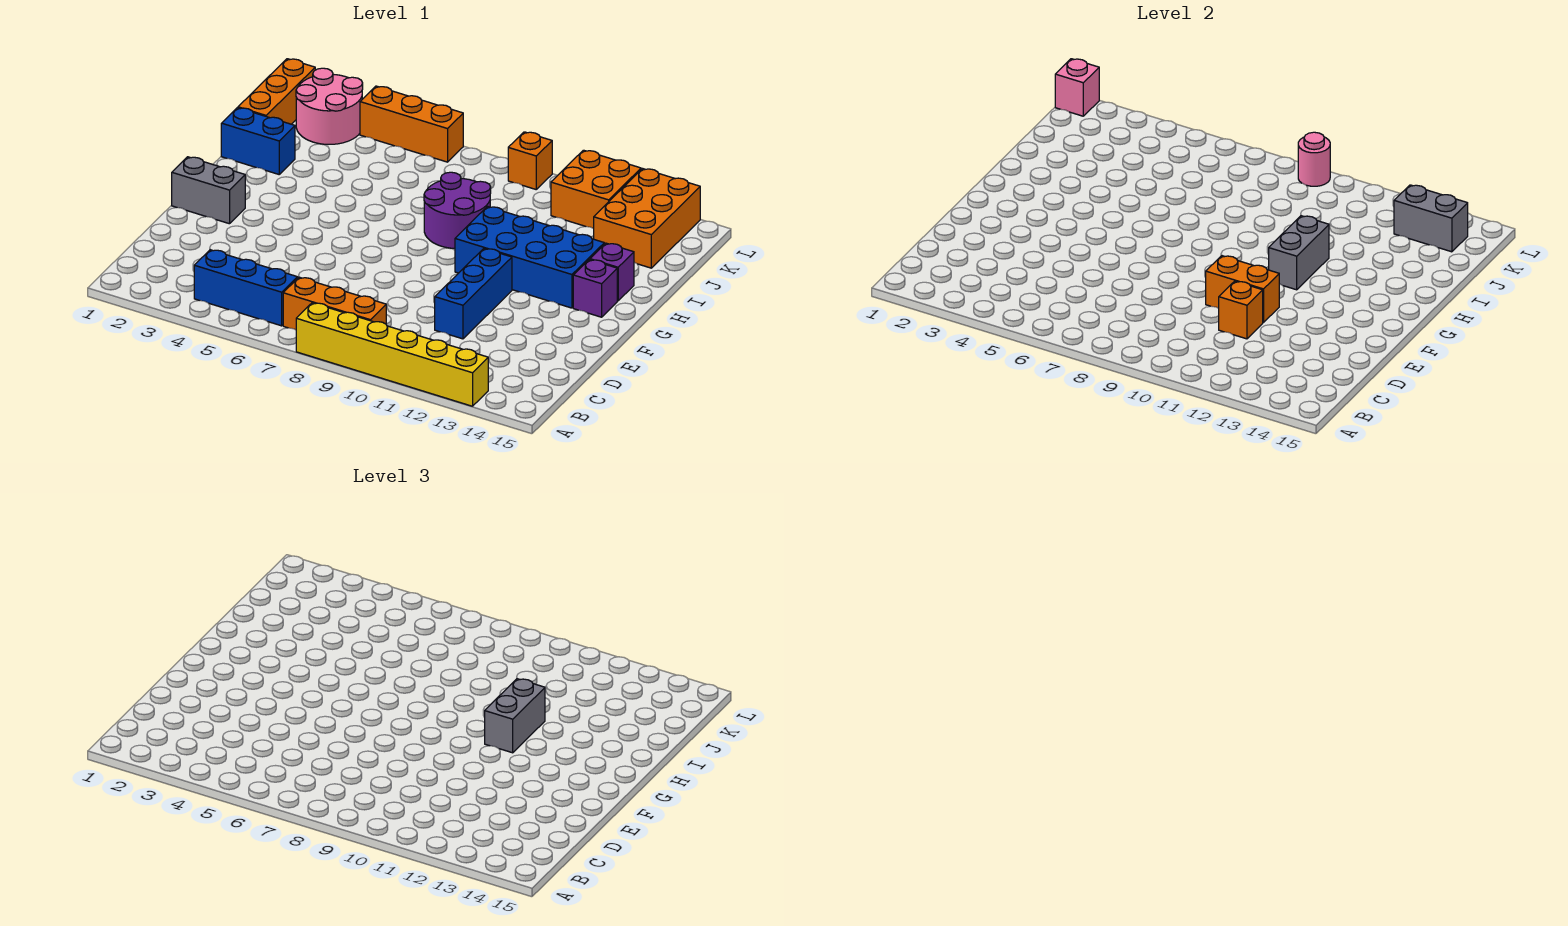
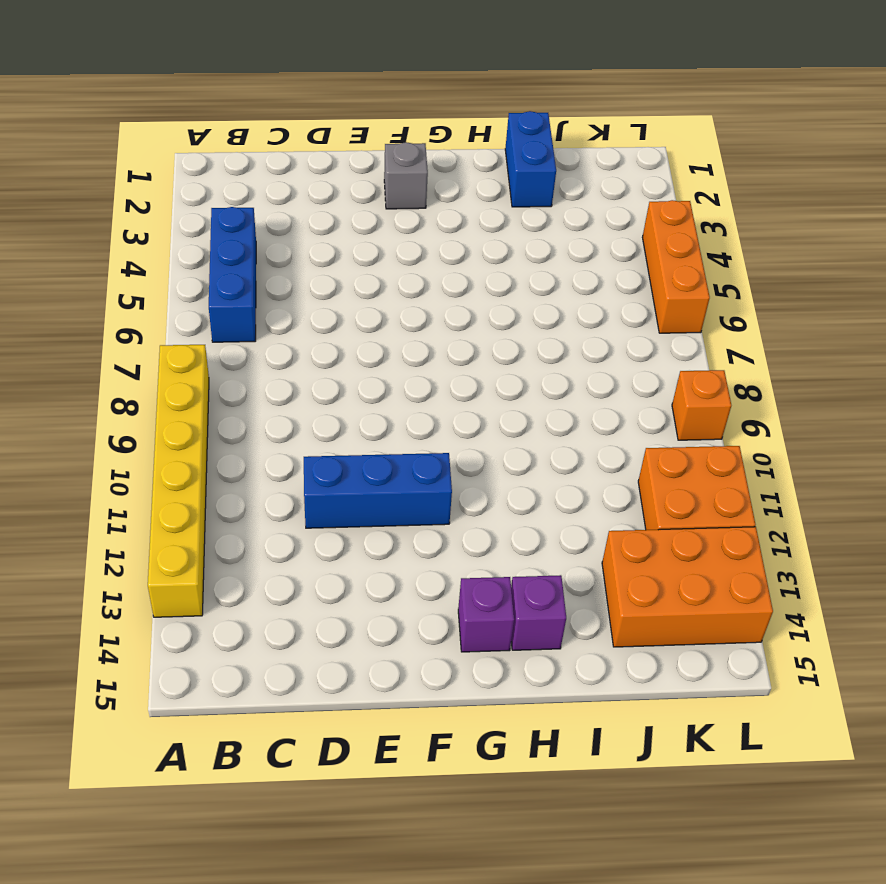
grey 1x1 brick [384,142,428,209] -> grey 1x2 brick [172,157,245,224]
none -> orange 1x3 brick [283,277,386,330]
none -> blue 2x4 brick [455,207,604,308]
none -> purple 2x2 round brick [424,172,491,248]

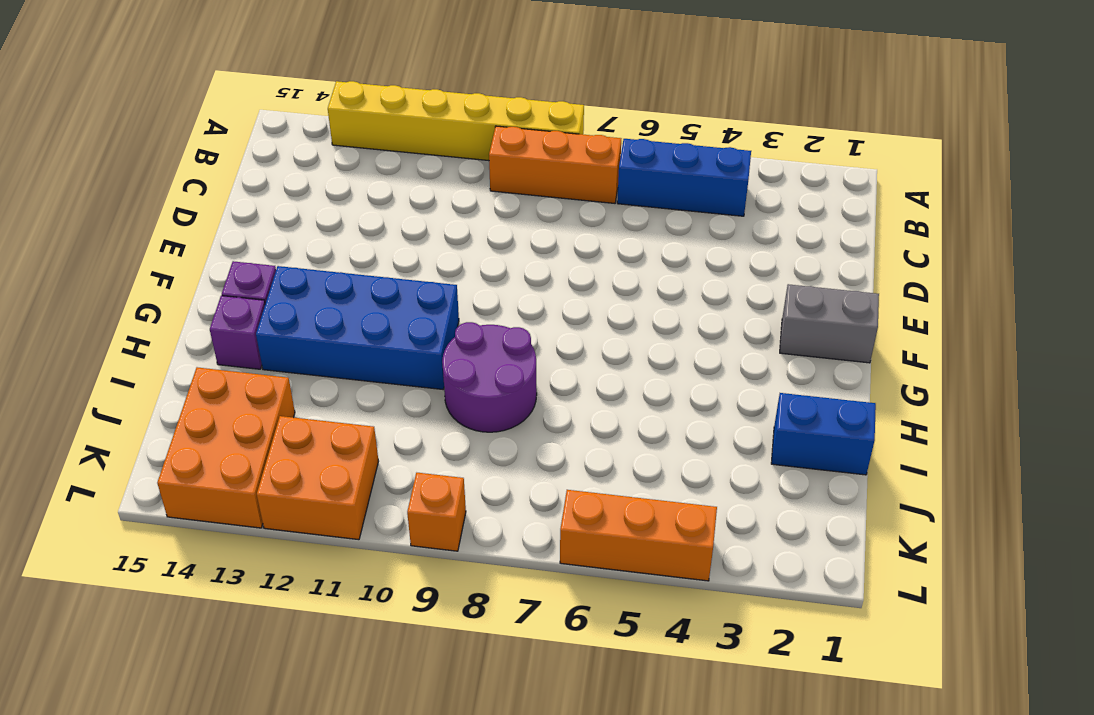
none -> blue 1x3 brick [435,249,512,339]
none -> orange 1x3 brick [238,59,315,124]
none -> pink 2x2 round brick [296,68,363,144]

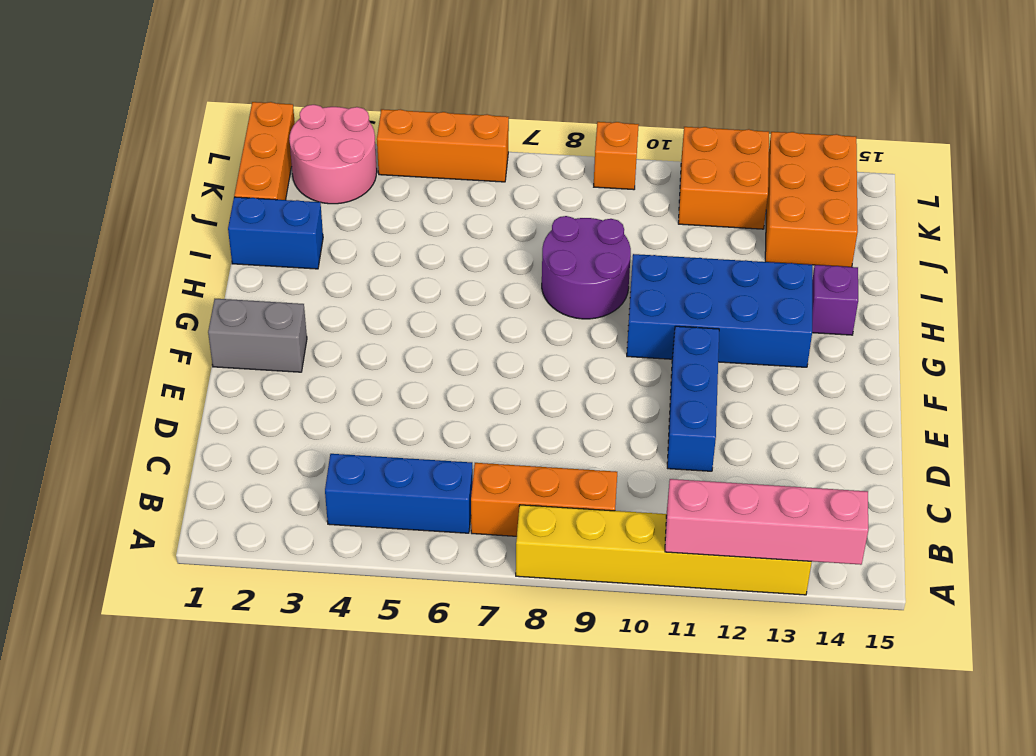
pink 1x4 brick [665,479,868,565] -> none
none -> purple 1x1 brick [573,260,617,317]
none -> orange 1x1 brick [1219,281,1263,339]
none -> orange 1x2 brick [1206,256,1279,322]

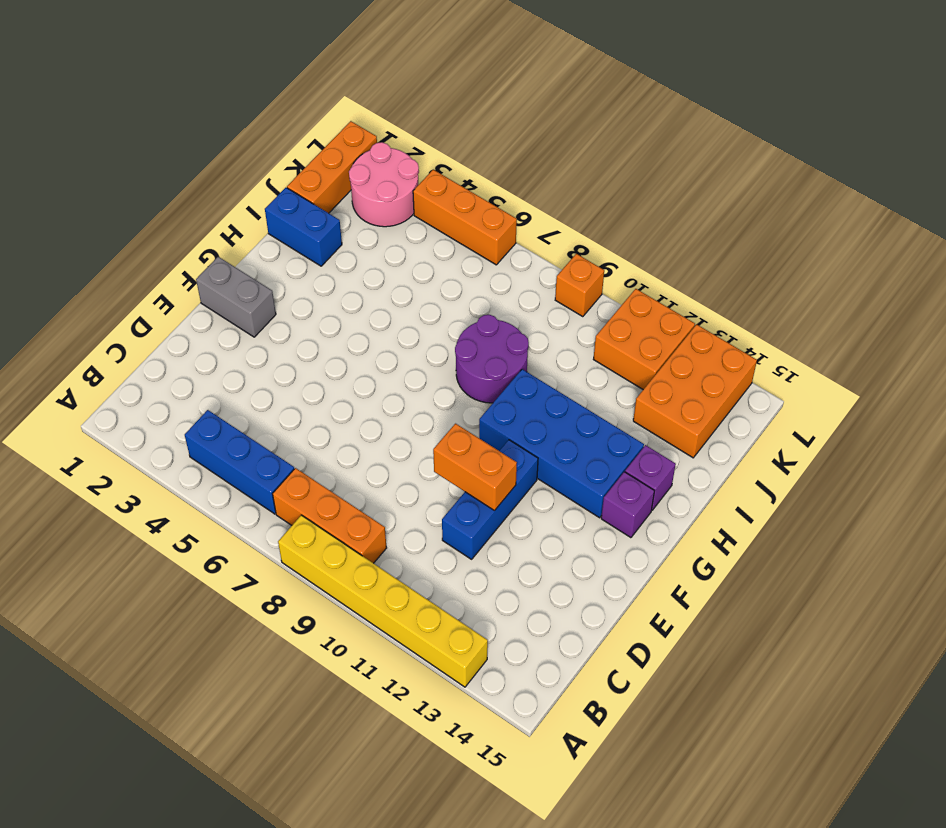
none -> orange 1x1 brick [1219,281,1263,339]
none -> grey 1x2 brick [1269,216,1329,290]
none -> grey 1x2 brick [1394,185,1468,252]

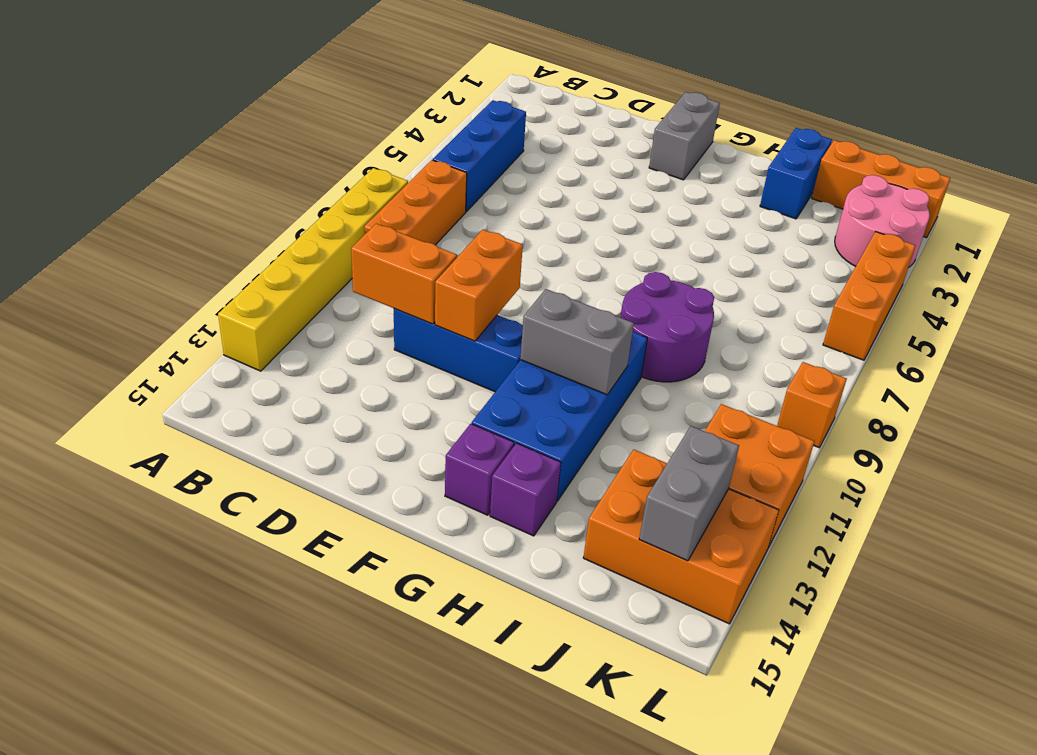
orange 1x2 brick [351,224,457,324] -> orange 1x1 brick [1219,281,1263,339]
none -> pink 1x1 brick [1055,59,1099,116]
none -> pink 1x1 round brick [1298,132,1330,186]
none -> grey 1x2 brick [485,679,545,753]

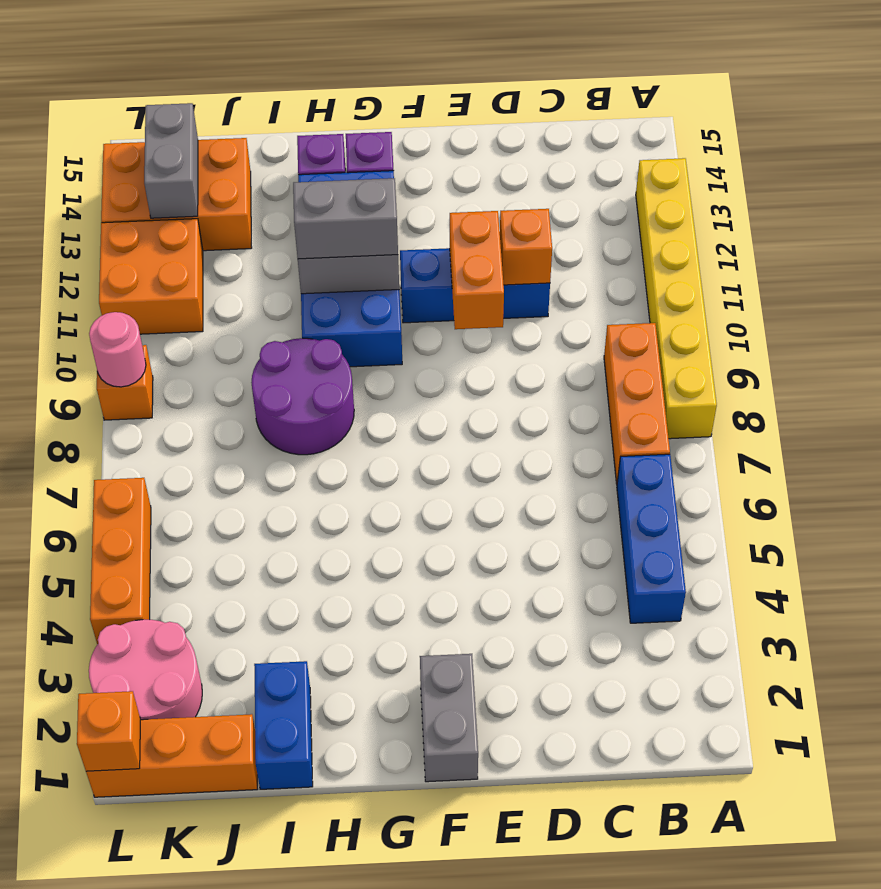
orange 1x1 brick [77,691,140,771] -> pink 1x1 brick [1055,59,1099,116]

